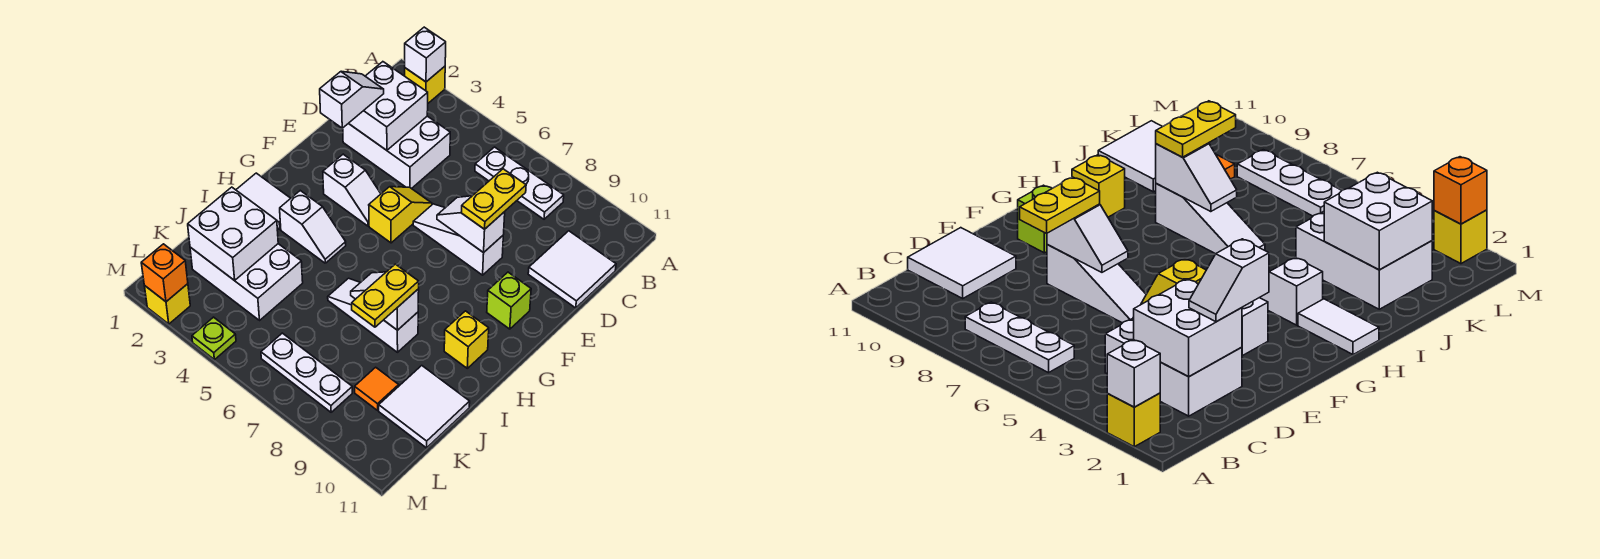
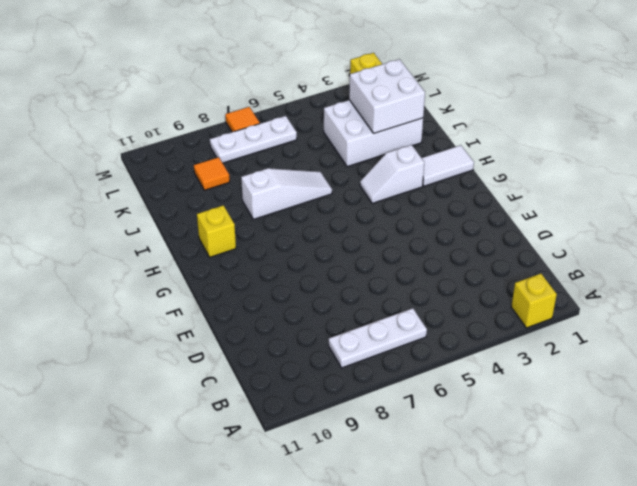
orange 1x1 tile [225,107,260,132] -> none
none -> white 2x3 brick [343,116,450,189]
none -> white 2x2 tile [528,231,616,308]
none -> yellow 1x2 slope [369,187,432,243]

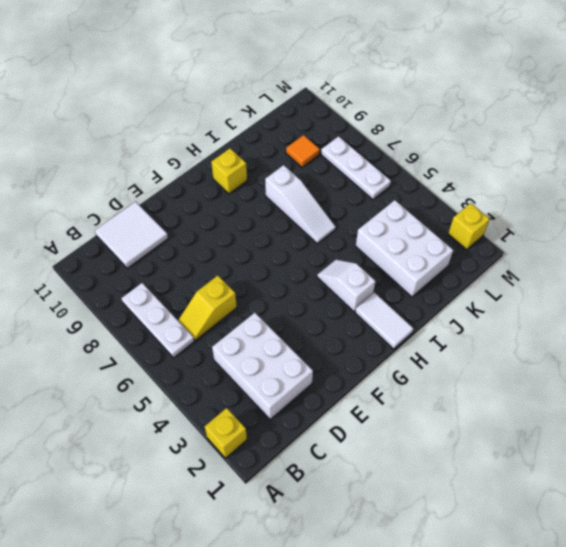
yellow 1x2 slope [178,276,237,340] -> yellow 1x2 slope moved to [369,187,432,243]
none -> white 1x3 slope [413,204,503,275]
none -> white 1x2 slope [323,154,381,226]
none -> lime 1x1 brick [487,272,531,329]

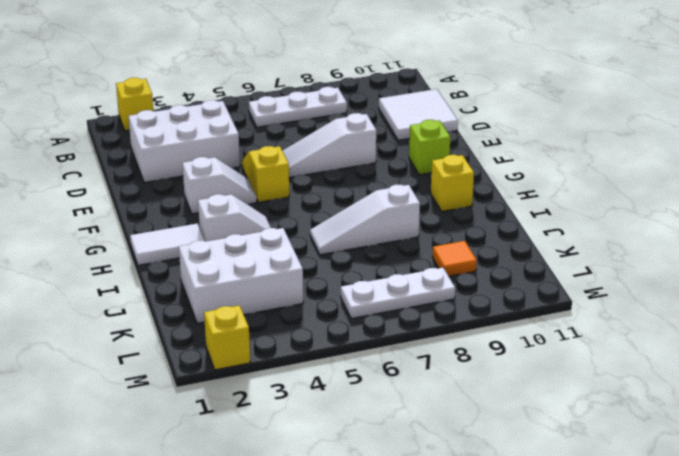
none -> white 2x2 tile [379,366,470,448]
none -> lime 1x1 plate [192,317,236,360]
none -> white 1x1 brick [405,27,446,82]

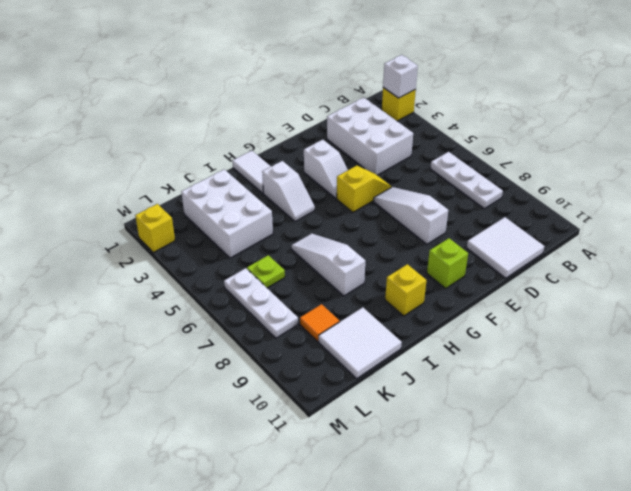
lime 1x1 plate [247,255,285,288] -> lime 1x1 plate moved to [192,317,236,360]
none -> white 2x2 brick [349,62,428,150]
none -> white 1x2 slope [437,196,505,253]
none -> white 1x2 slope [351,272,419,330]

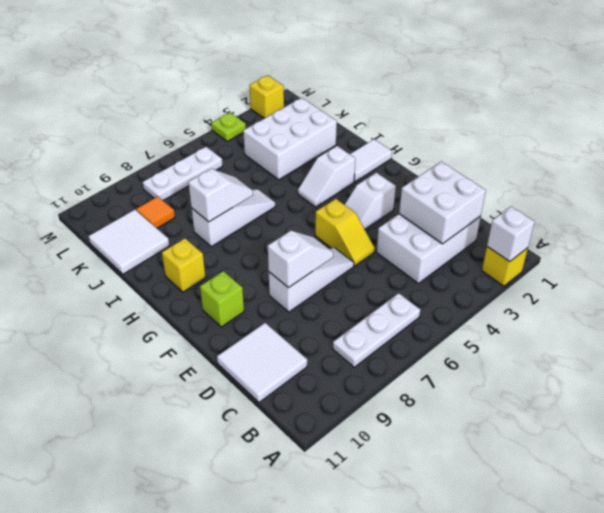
none -> white 2x2 brick [188,187,278,281]
none -> orange 1x1 brick [141,244,188,302]
none -> white 1x2 slope [320,71,384,128]

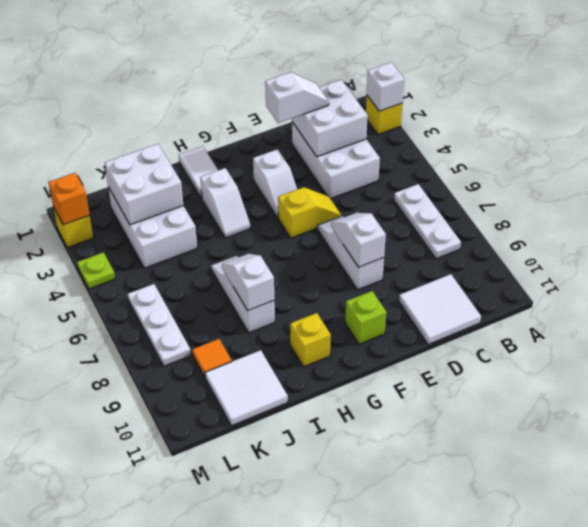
none -> yellow 1x2 plate [461,169,526,229]
none -> yellow 1x2 plate [352,264,419,327]

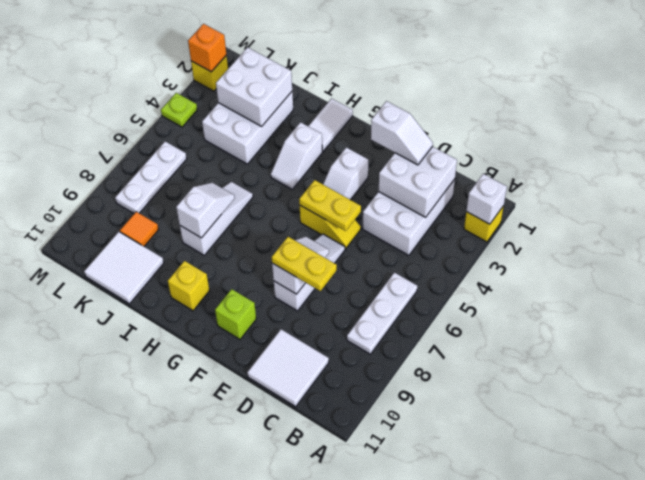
yellow 1x2 plate [299,180,361,231] -> yellow 1x2 plate moved to [352,264,419,327]

